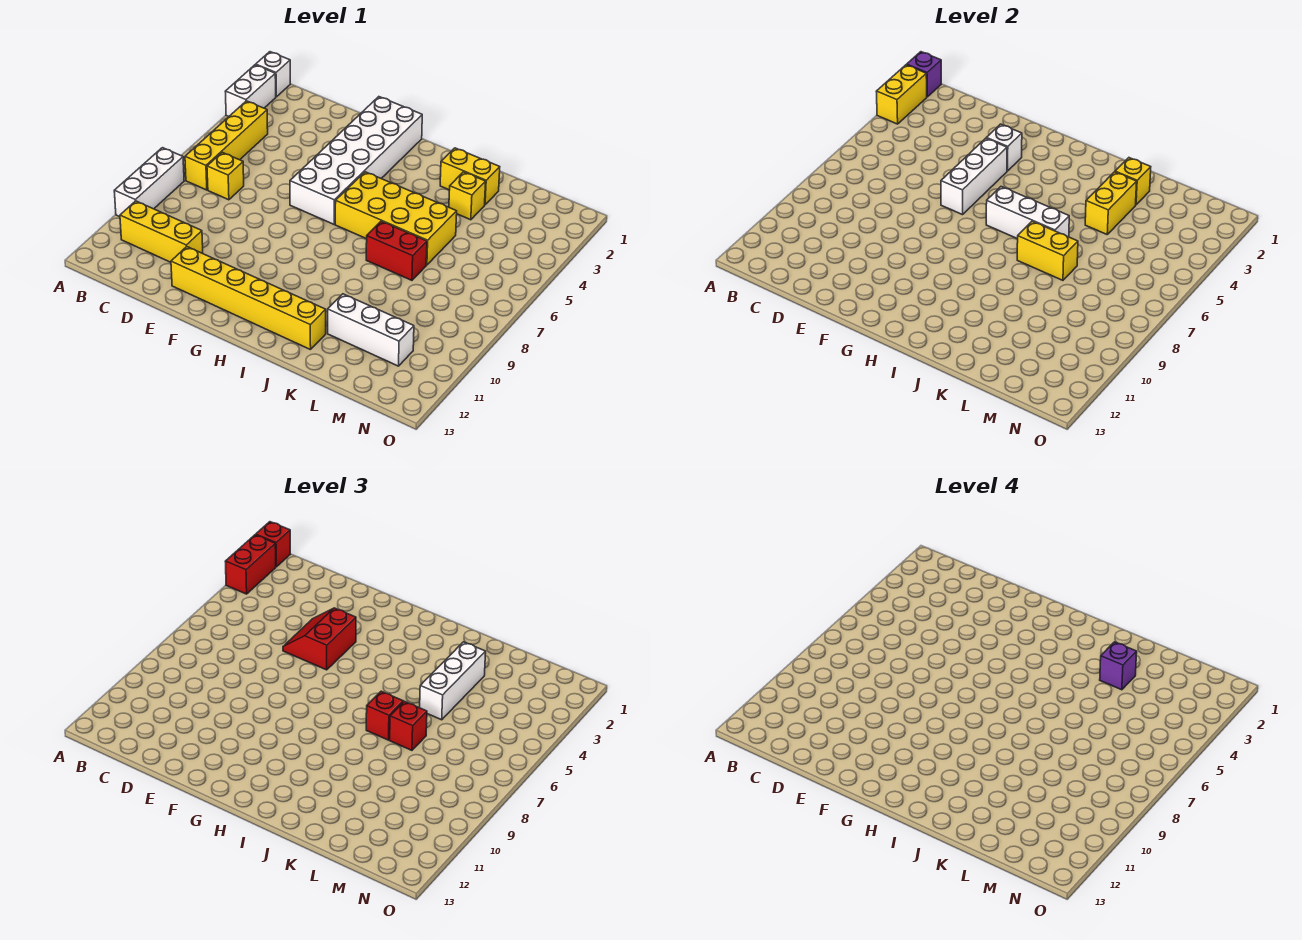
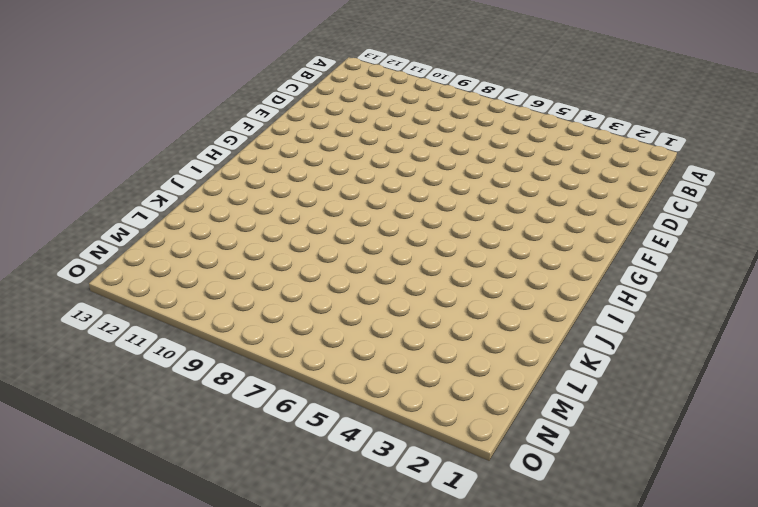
none -> white 1x1 brick [256,52,290,97]
none -> white 1x2 brick [225,65,276,117]
none -> white 1x3 brick [114,148,184,217]

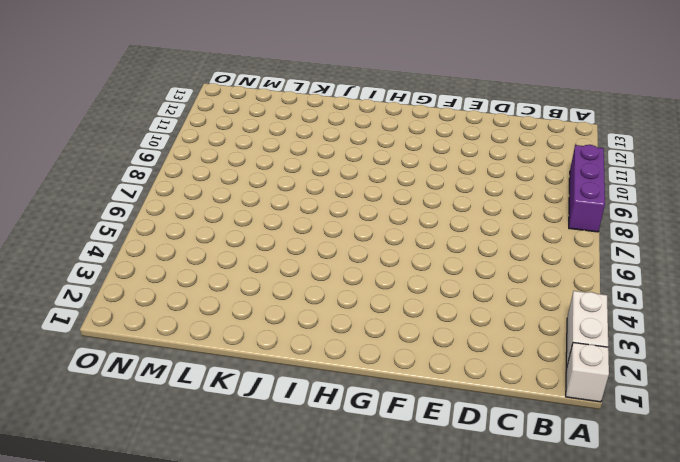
purple 1x3 brick [569,145,605,232] -> white 1x3 brick [114,148,184,217]
none -> yellow 1x4 brick [185,101,268,190]
none -> yellow 1x3 brick [120,201,203,262]
none -> yellow 1x1 brick [207,152,244,200]

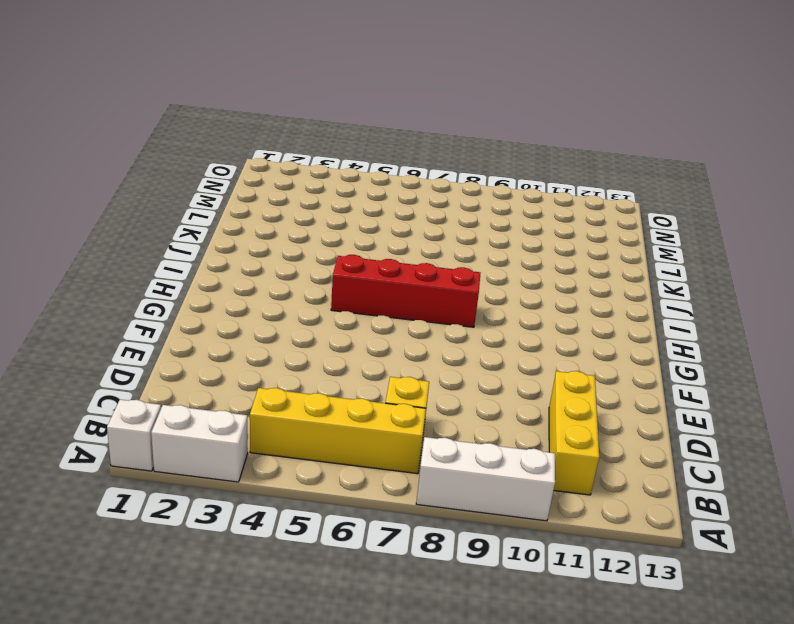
red 1x4 brick [331,255,480,327] -> yellow 2x4 brick [335,172,457,265]
none -> yellow 1x6 brick [171,247,326,350]
none -> white 2x6 brick [290,97,422,224]
none -> yellow 1x2 brick [440,148,500,205]

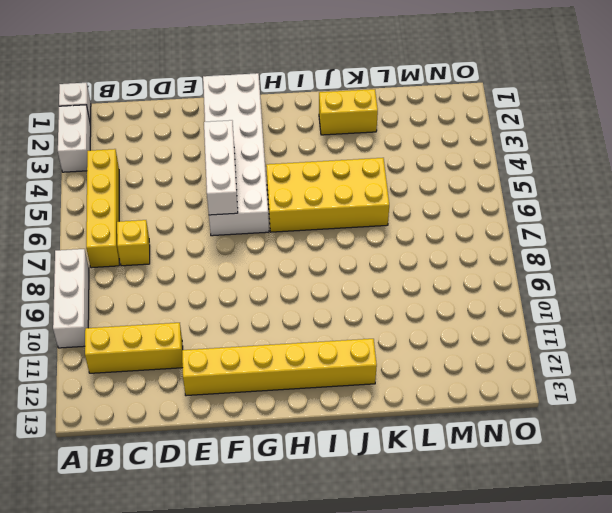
none -> red 1x2 brick [366,221,427,280]
none -> yellow 1x1 brick [449,172,486,220]
none -> white 1x3 brick [328,294,414,366]

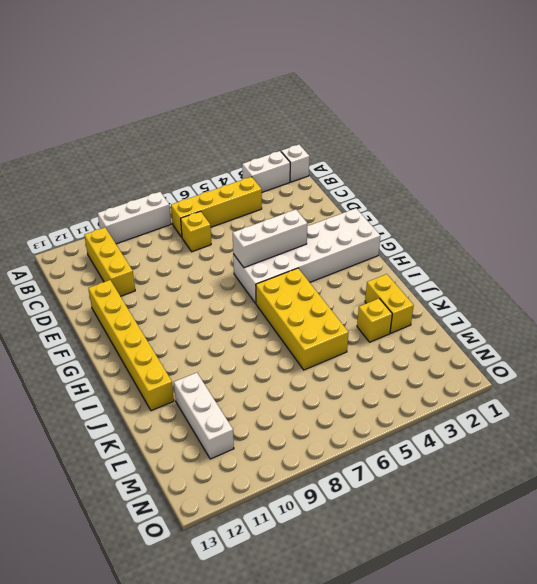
none -> red 1x2 brick [366,221,427,280]
none -> purple 1x1 brick [907,52,941,97]
none -> yellow 1x2 brick [876,65,927,124]

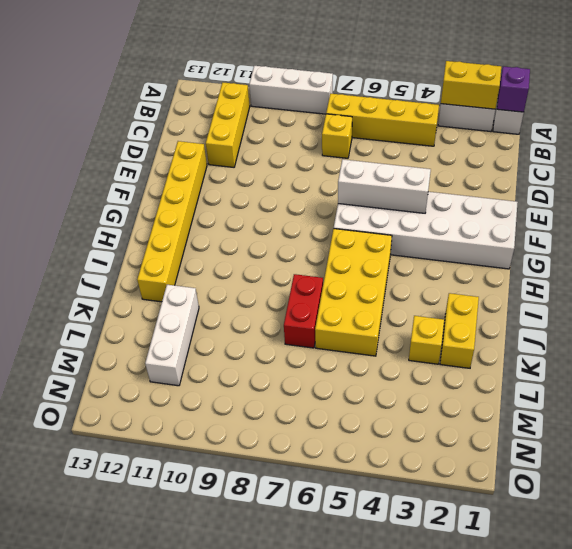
none -> white 1x1 brick [987,124,1022,171]
none -> white 1x3 brick [986,187,1069,239]
none -> yellow 1x2 brick [1017,221,1078,280]

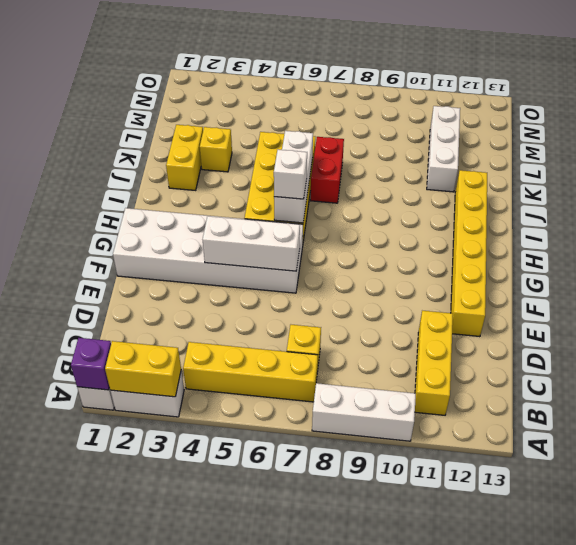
white 1x1 brick [274,150,307,199] -> white 1x1 brick moved to [987,124,1022,171]
none -> yellow 1x2 brick [1017,221,1078,280]
none -> yellow 1x1 brick [1115,158,1151,205]
none -> yellow 1x2 brick [1085,172,1137,234]

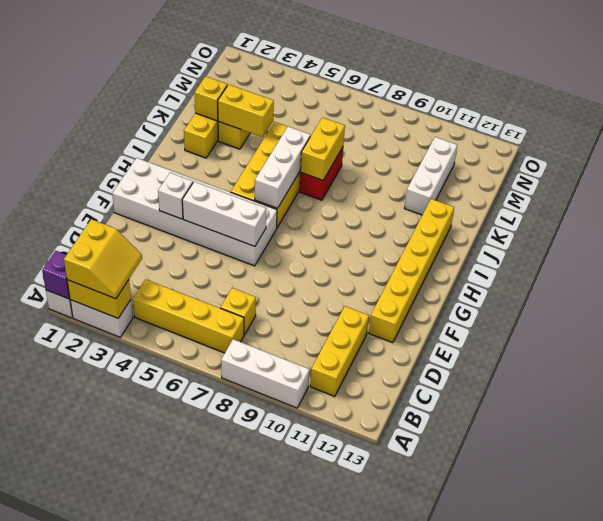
yellow 2x2 slope [64,219,142,299] -> red 1x2 brick [225,535,276,594]
none -> red 1x1 brick [256,522,290,567]
none -> red 2x2 slope [283,608,356,670]
none -> red 1x1 brick [366,691,403,740]

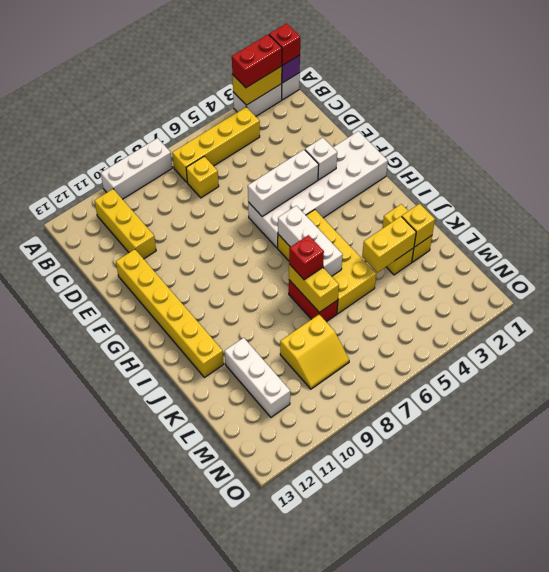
yellow 2x2 slope [280,315,349,389] -> none
none -> red 2x2 slope [283,608,356,670]
none -> white 1x3 brick [420,642,486,720]
none -> red 1x1 brick [390,701,427,750]

